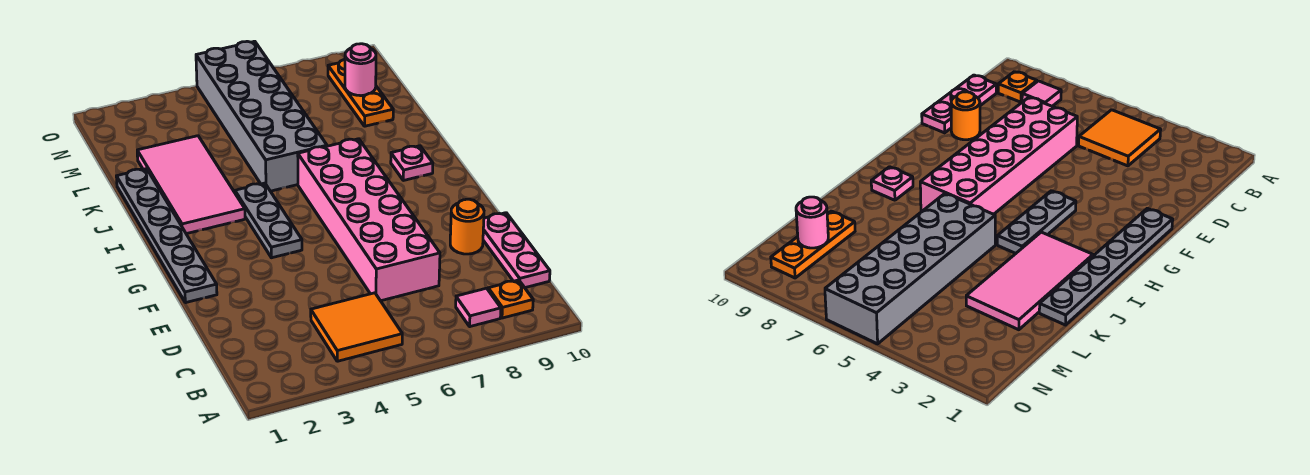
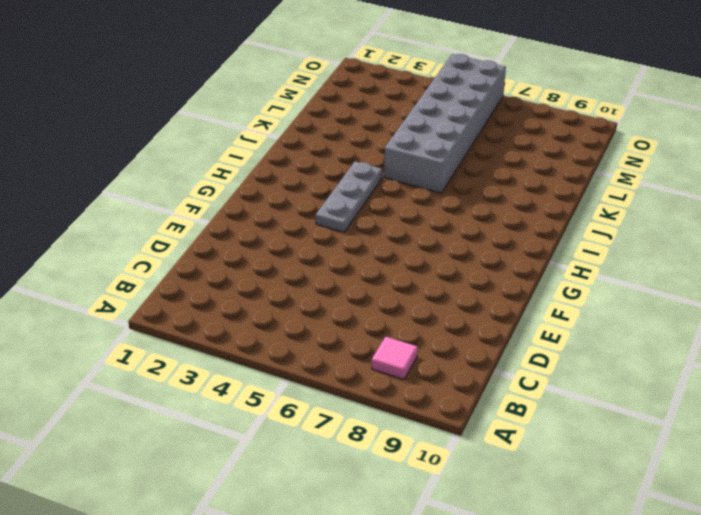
none -> orange 2x2 tile [311,293,402,361]
none -> orange 1x1 plate [488,280,533,318]
none -> pink 1x3 plate [483,213,550,288]

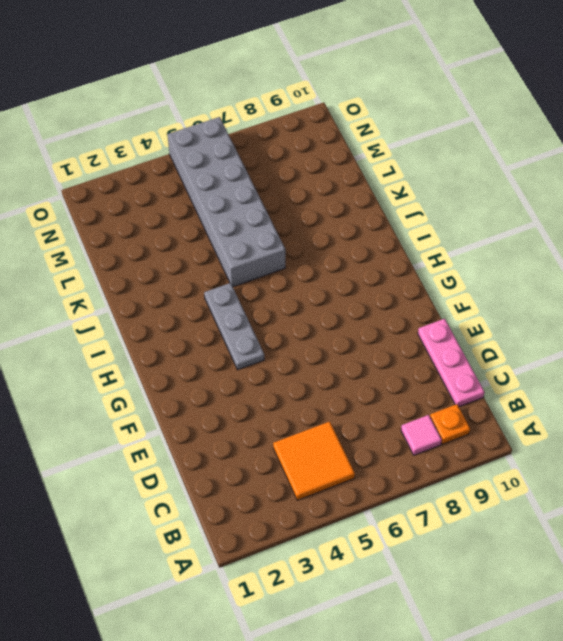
none -> pink 2x6 brick [298,139,440,301]
none -> orange 1x1 round brick [450,199,484,254]
none -> grey 1x6 plate [116,169,217,303]

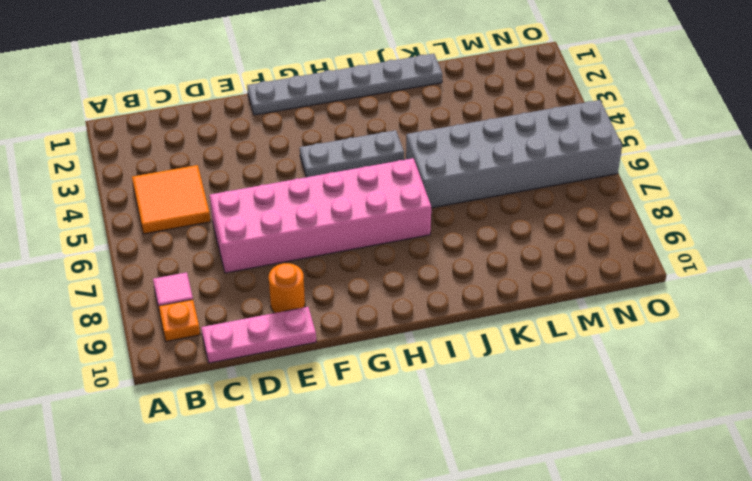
none -> pink 2x4 tile [137,136,245,234]
none -> pink 1x1 plate [391,146,433,180]
none -> orange 1x3 plate [328,59,393,126]

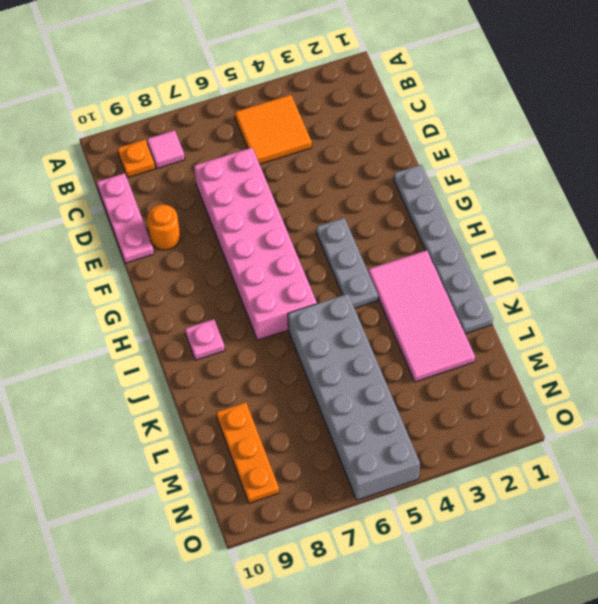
none -> pink 1x1 round brick [345,44,376,96]

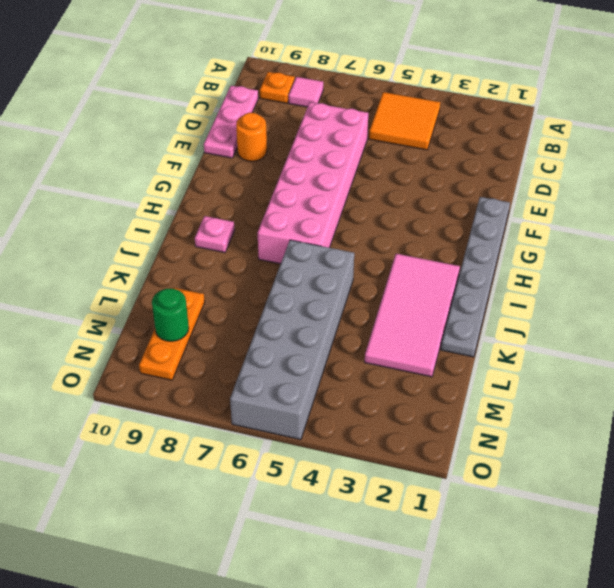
green 1x1 round brick [152,289,189,341] -> pink 1x1 round brick [345,44,376,96]
none -> grey 1x3 plate [235,183,302,258]

